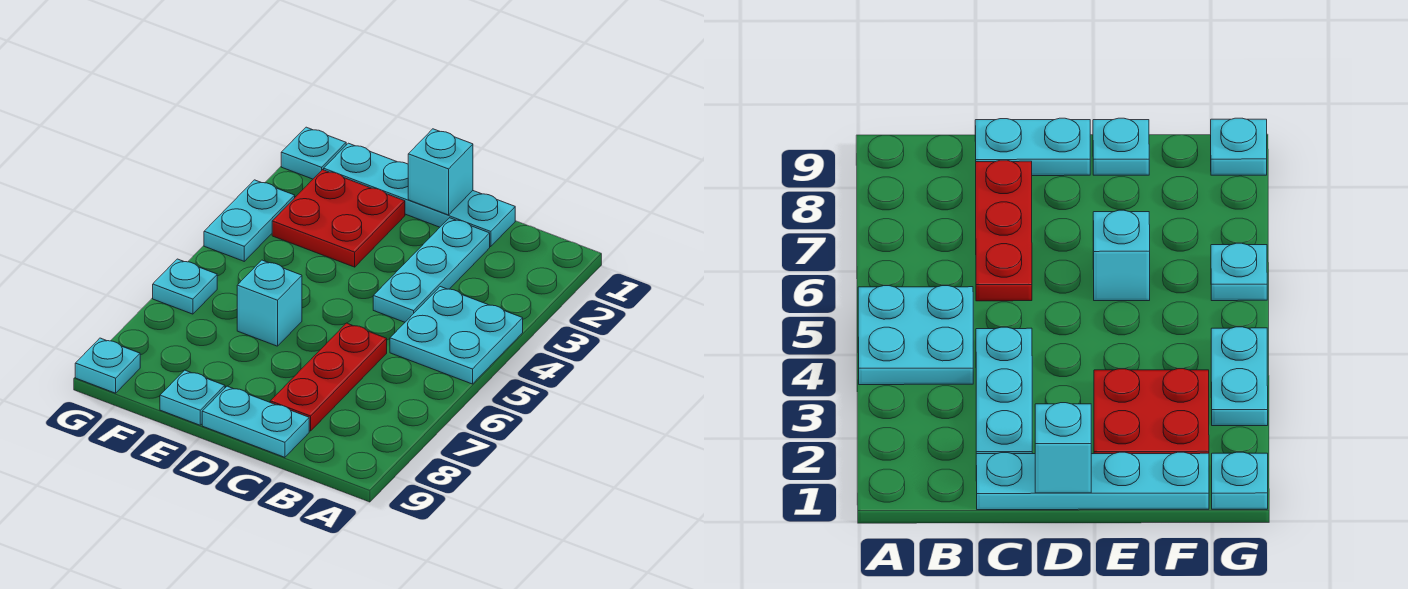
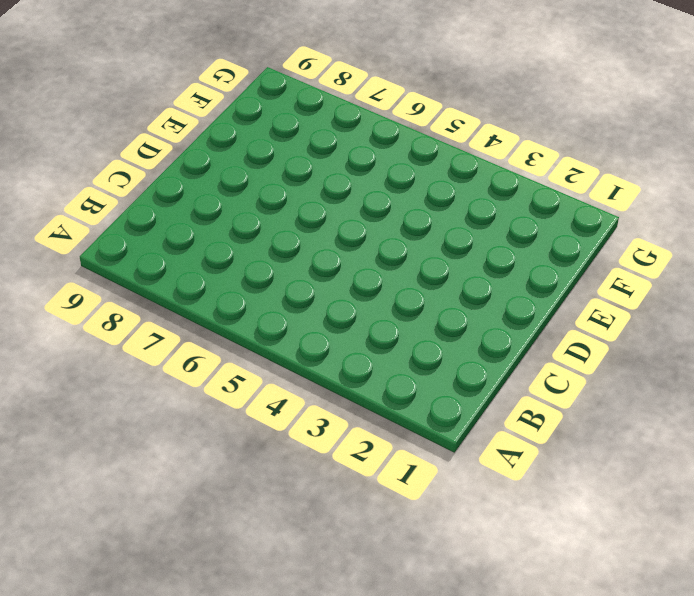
none -> cyan 2x2 plate [390,287,523,384]
none -> cyan 1x4 plate [324,143,515,247]
none -> cyan 1x3 plate [373,218,490,322]

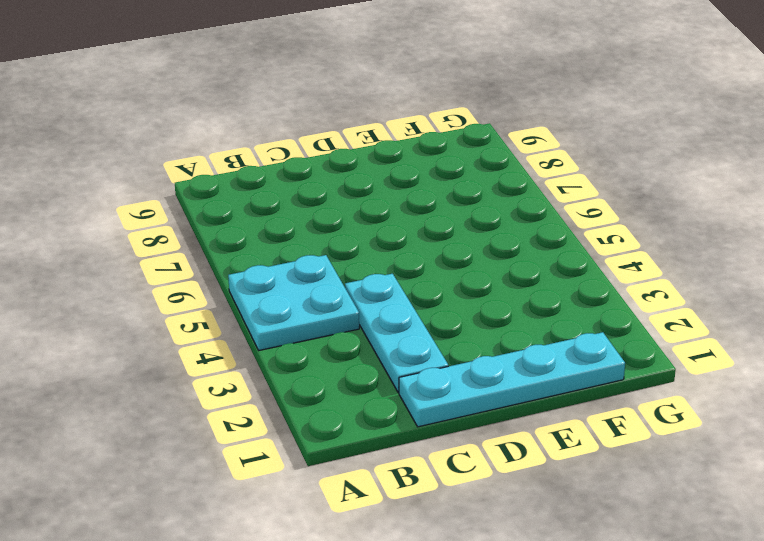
none -> red 1x3 plate [270,323,387,431]
none -> cyan 1x2 plate [202,386,309,457]
none -> red 2x2 plate [272,170,405,267]

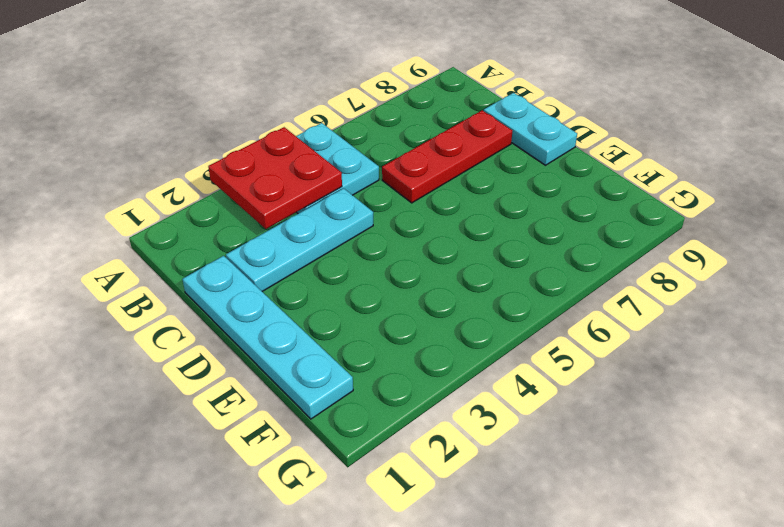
red 2x2 plate [208,127,342,229] -> red 2x2 plate moved to [272,170,405,267]
none -> cyan 1x1 brick [237,260,302,346]
none -> cyan 1x1 plate [160,370,225,425]
none -> cyan 1x1 plate [281,127,346,179]

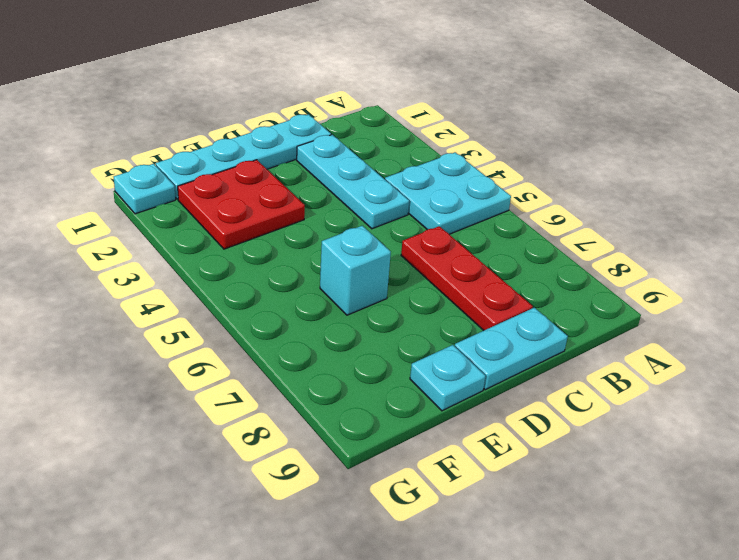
none -> cyan 1x2 plate [204,180,295,261]
none -> cyan 1x1 plate [153,259,217,314]
none -> cyan 1x1 plate [75,338,140,393]

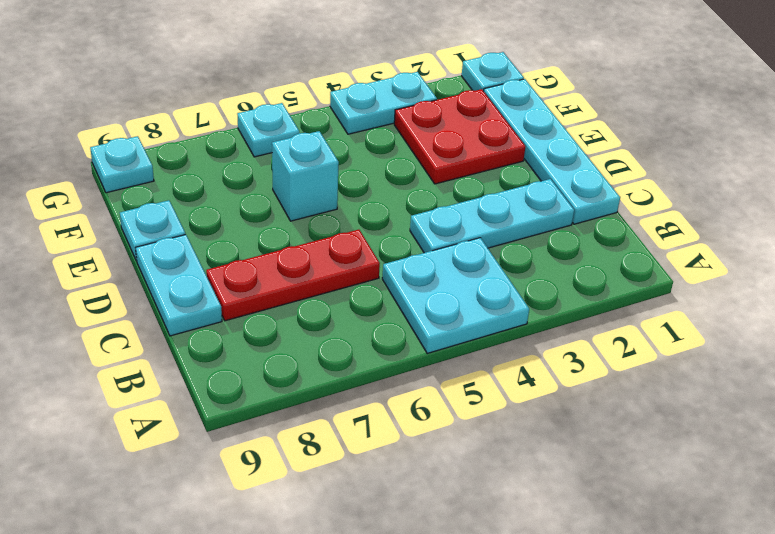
none -> cyan 1x1 brick [408,129,473,215]

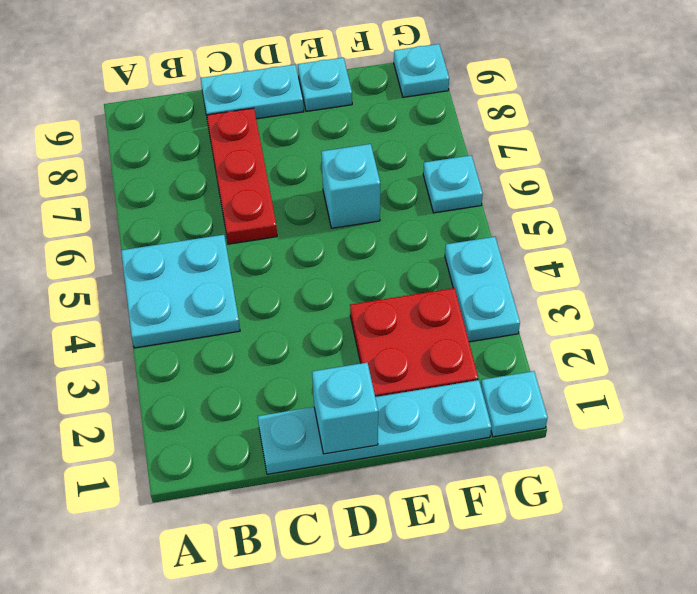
none -> cyan 1x3 plate [373,218,490,322]

